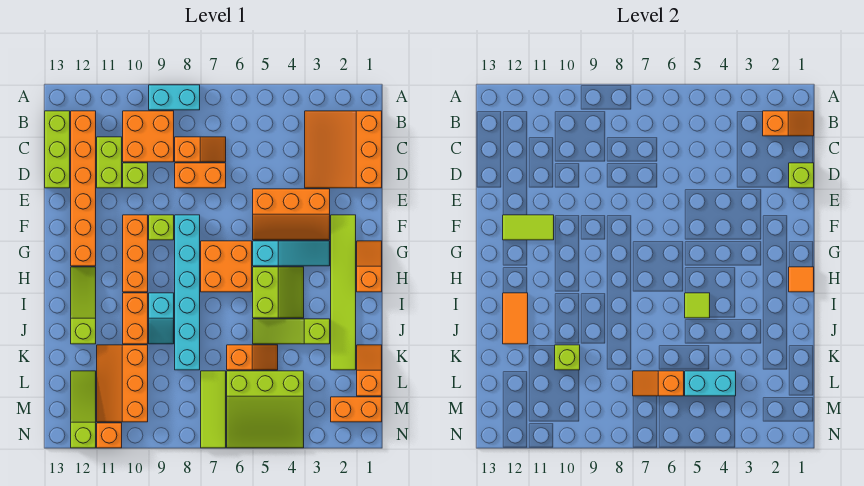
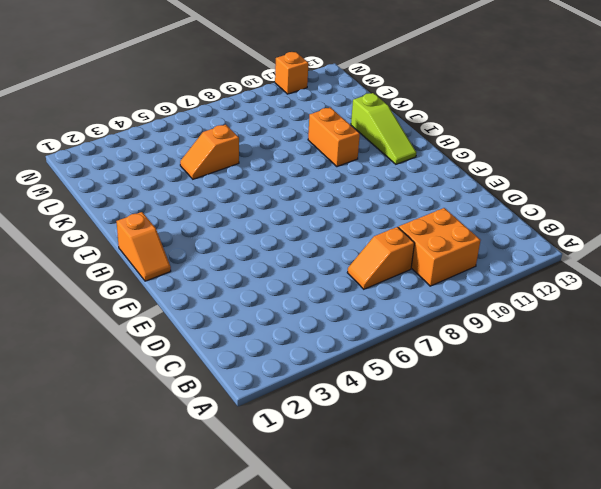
none -> cyan 1x2 brick [149,85,200,110]
none -> orange 3x3 slope [305,111,382,188]
none -> orange 1x6 brick [71,111,96,266]
none -> lime 1x3 brick [45,111,70,188]

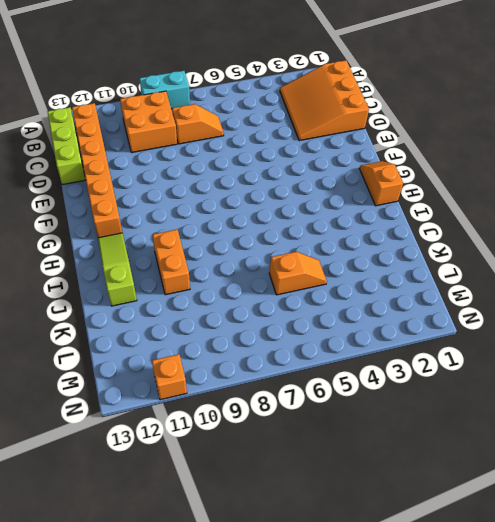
none -> lime 1x2 brick [97,137,122,188]
none -> orange 1x2 brick [175,163,226,188]
none -> lime 1x1 brick [123,163,148,188]
none -> orange 2x3 slope [253,189,330,240]

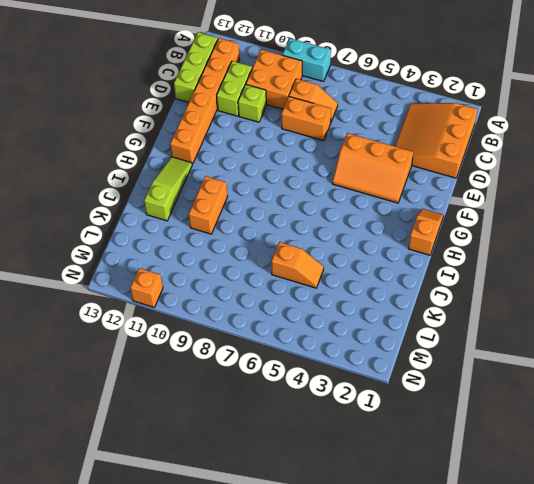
none -> lime 1x6 tile [331,215,356,370]
none -> cyan 1x6 brick [175,215,200,370]
none -> lime 1x1 brick [149,215,174,240]
none -> orange 1x3 brick [123,215,148,292]

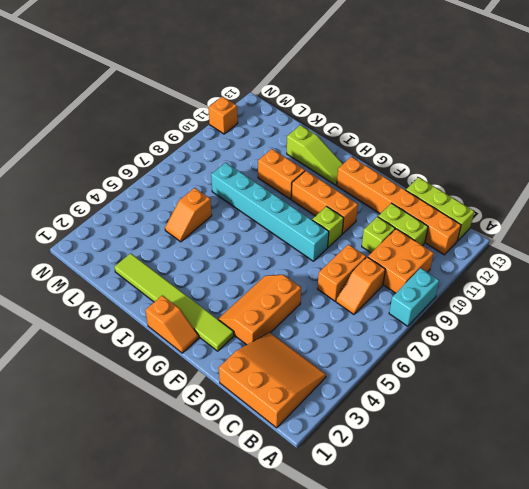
none -> cyan 1x3 slope [253,241,330,266]
none -> orange 2x2 brick [201,241,252,292]
none -> lime 2x2 slope [253,267,304,318]
none -> cyan 1x2 slope [149,293,174,344]

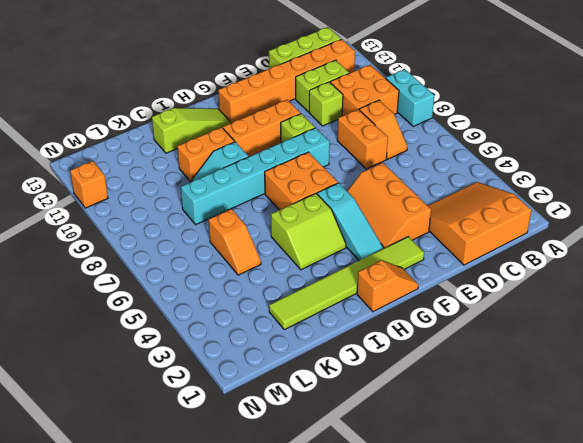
none -> lime 1x3 slope [253,319,330,344]
none -> orange 1x2 slope [357,345,382,396]
none -> orange 2x3 slope [97,345,148,422]
none -> lime 3x3 slope [227,371,304,448]

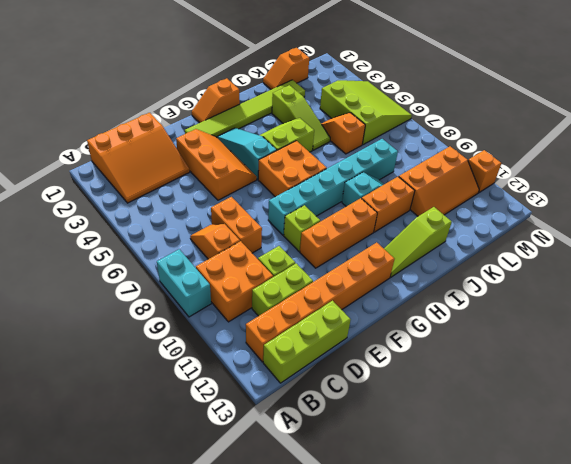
none -> lime 1x3 tile [201,371,226,448]
none -> lime 1x3 slope [71,371,96,448]
none -> orange 1x2 brick [331,397,382,422]
none -> orange 1x2 slope [763,111,814,136]

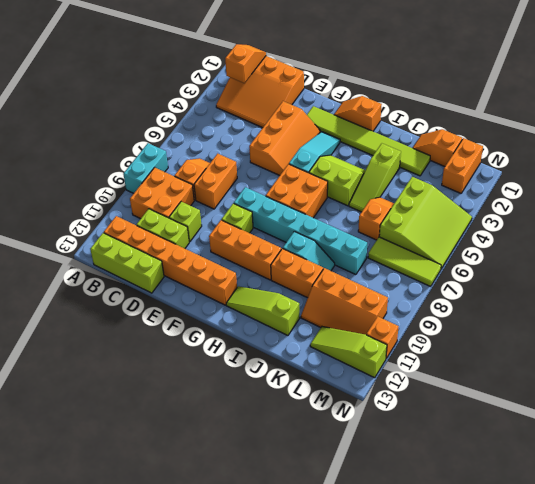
none -> lime 1x1 brick [789,163,814,188]
none -> lime 1x2 tile [503,215,554,240]
none -> orange 1x1 tile [789,267,814,292]
none -> lime 1x1 tile [685,293,710,318]

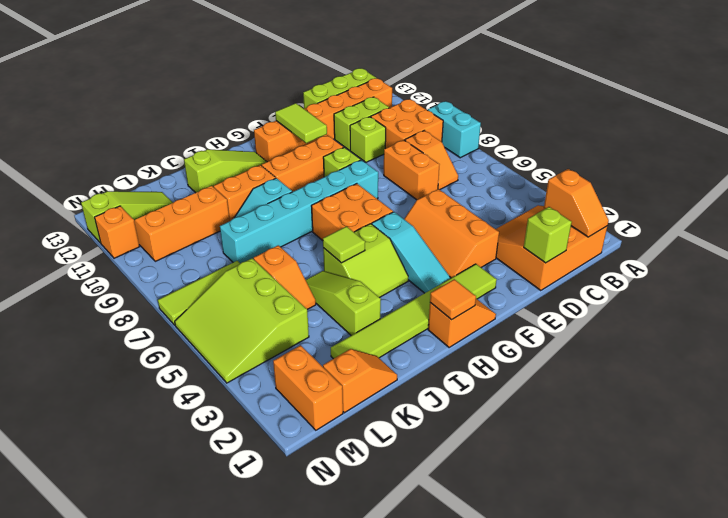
none -> orange 1x2 tile [503,293,528,344]
none -> lime 1x1 brick [555,345,580,370]
none -> cyan 1x2 brick [685,371,736,396]
none -> orange 1x2 slope [633,371,684,396]

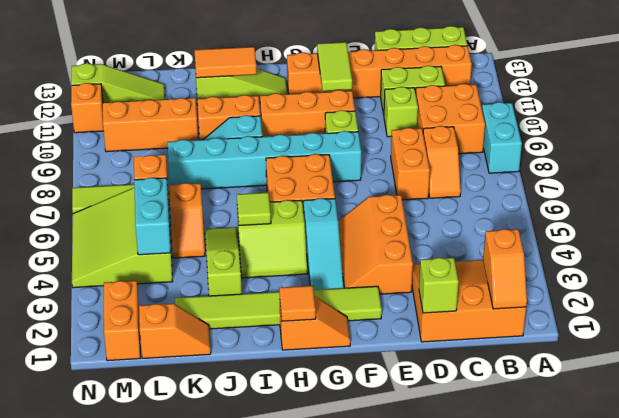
none -> lime 1x1 brick [555,345,580,370]

